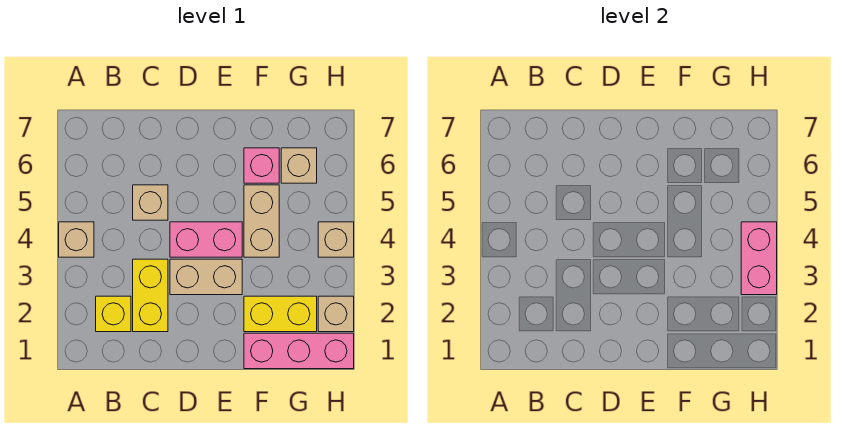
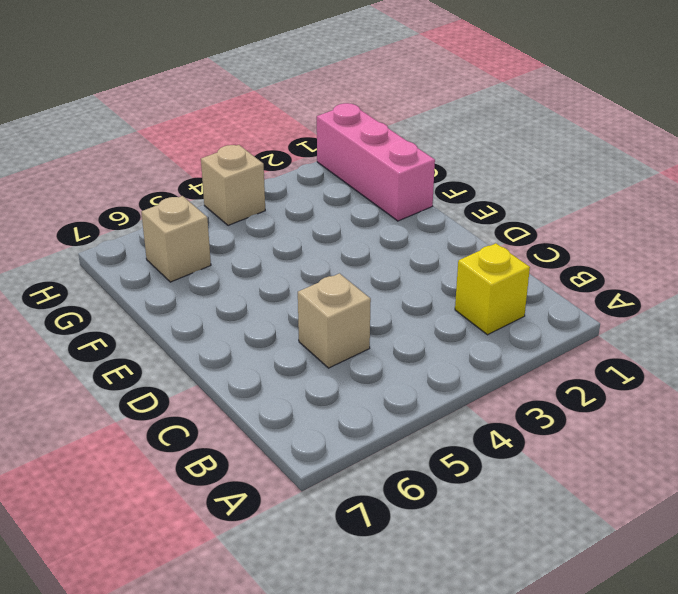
none -> tan 1x1 brick [59,222,94,257]
none -> yellow 1x2 brick [133,259,168,332]
none -> tan 1x2 brick [170,259,242,295]

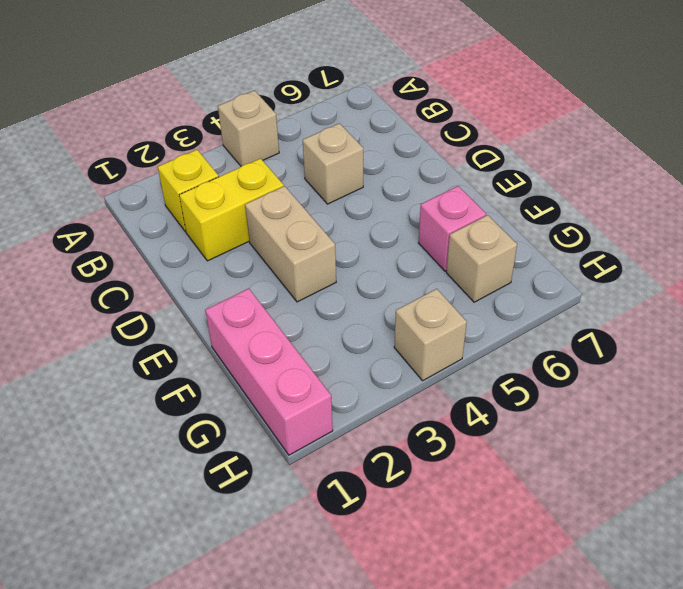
none -> pink 1x2 brick [170,222,242,257]
none -> yellow 1x2 brick [244,296,317,332]
none -> tan 1x2 brick [244,185,279,257]

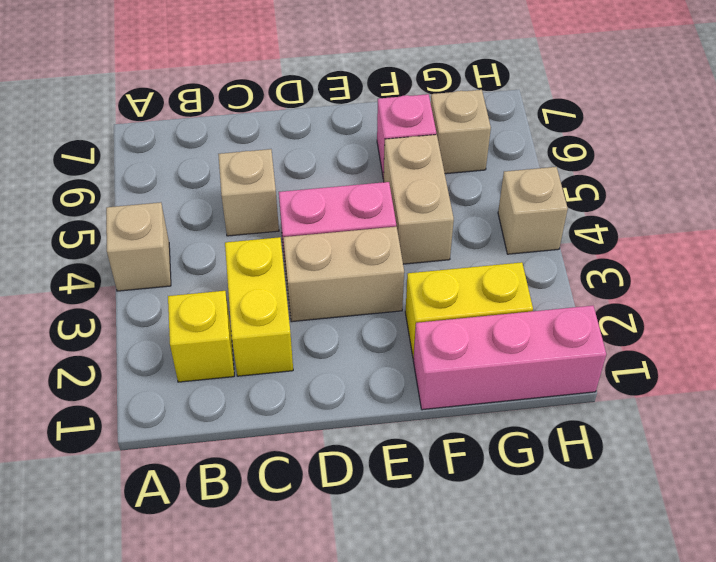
none -> tan 1x1 brick [318,296,354,332]
none -> pink 1x2 brick [741,222,777,295]

